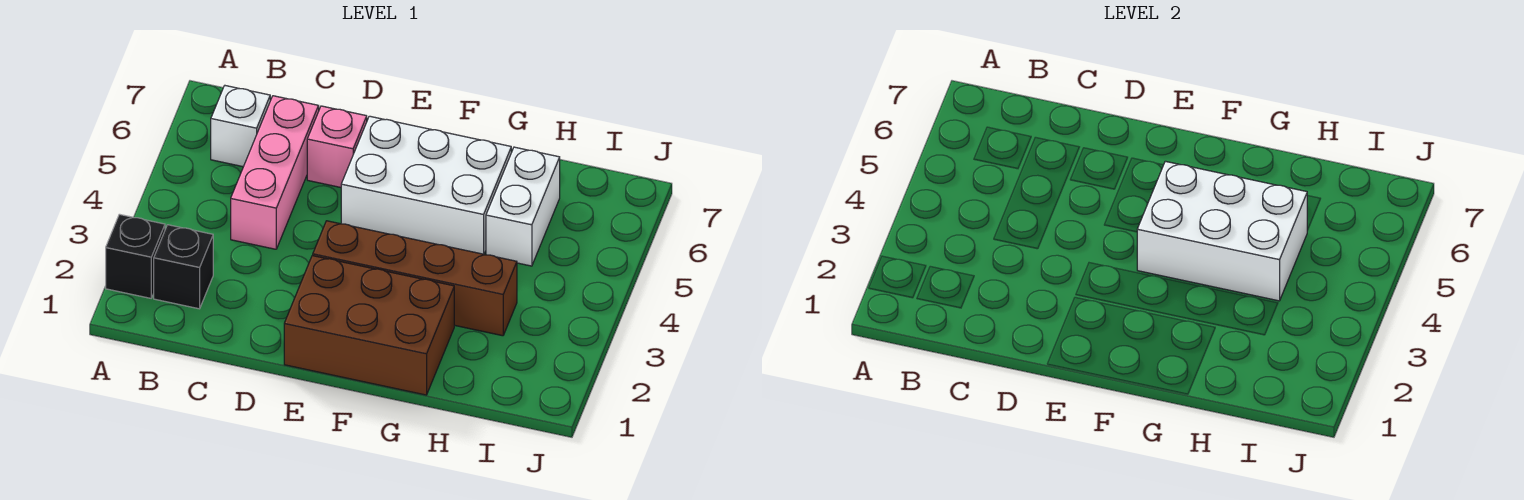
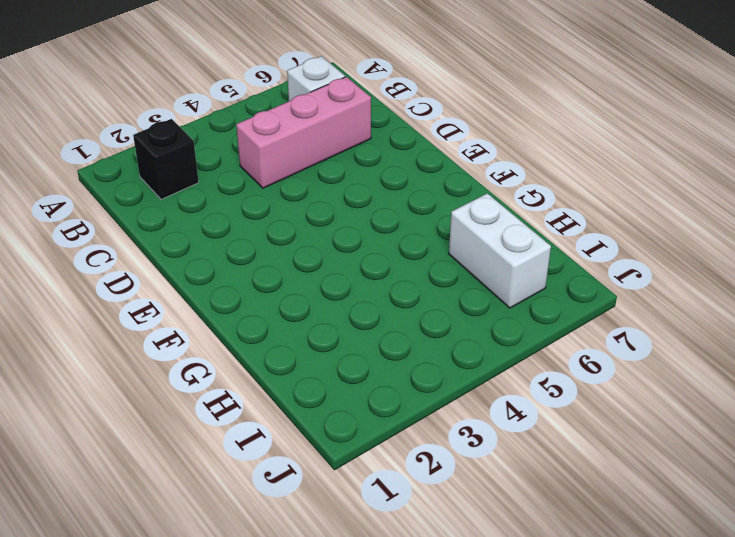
white 1x2 brick [449,193,551,308] -> white 1x2 brick turned to [486,147,560,266]
none -> black 1x1 brick [106,214,165,298]
none -> pink 1x1 brick [307,106,367,187]

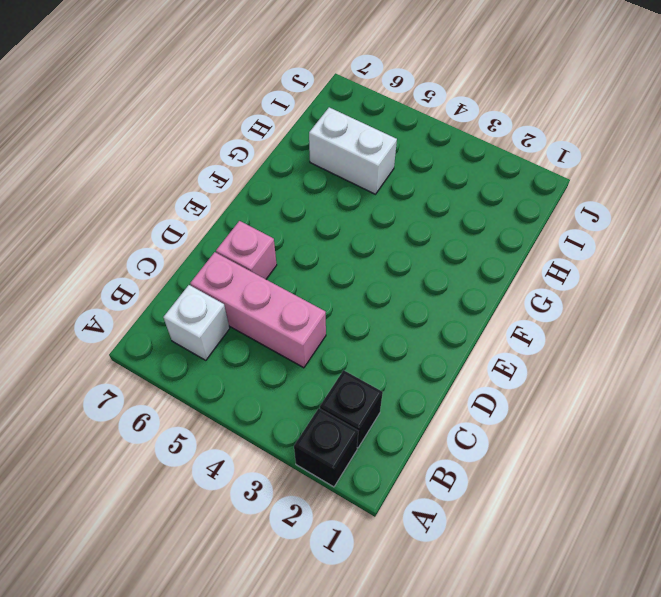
none -> brown 2x3 brick [284,256,454,395]
none -> brown 1x4 brick [313,221,517,336]

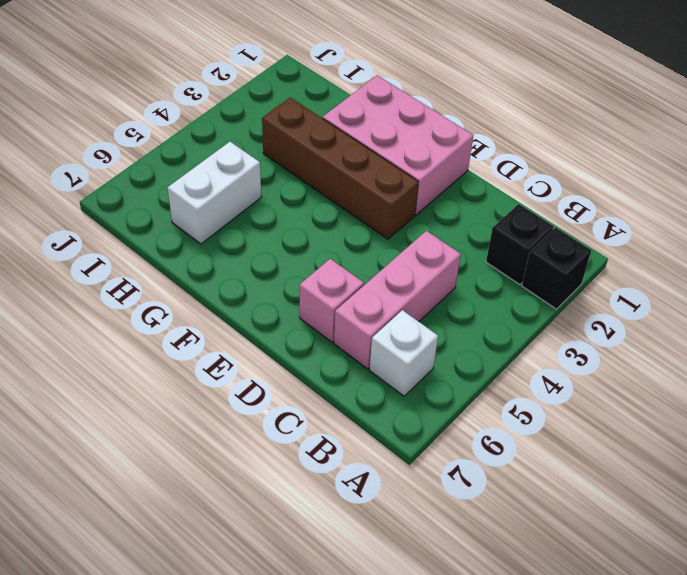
pink 2x3 brick [323,75,473,215] -> brown 2x3 brick [284,256,454,395]
none -> white 2x3 brick [341,116,511,254]
none -> white 2x3 brick [1137,161,1307,301]

